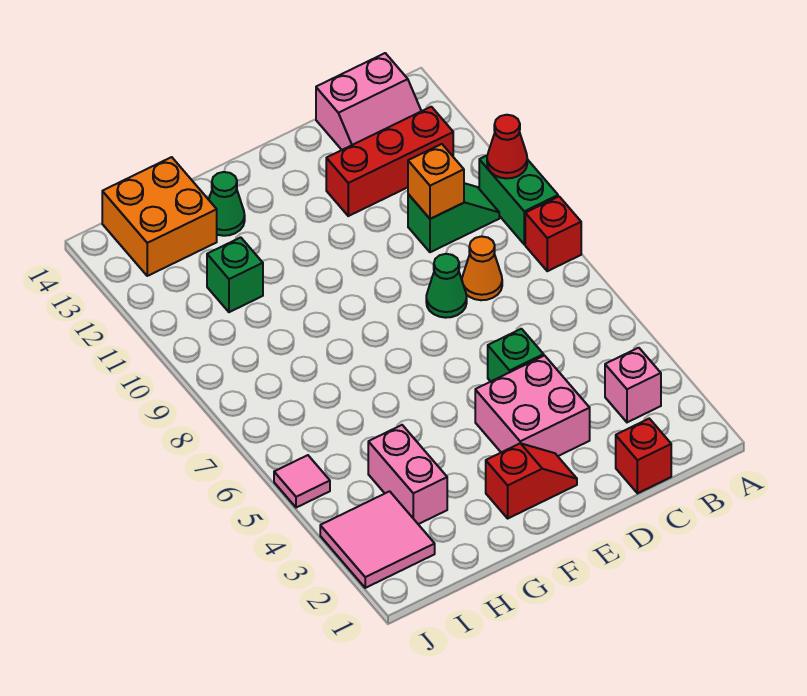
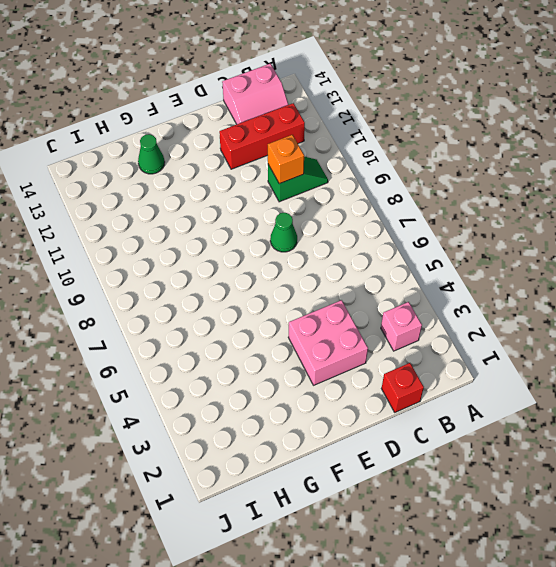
none -> red 1x1 brick [525,197,581,271]
none -> green 1x2 brick [479,156,558,244]
none -> orange 1x1 cone [462,236,502,300]

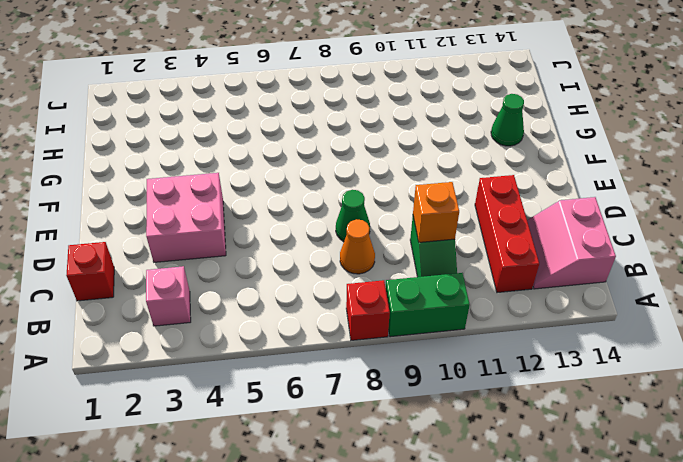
none -> green 1x1 brick [488,329,544,382]
none -> red 1x2 slope [486,443,577,518]
none -> pink 1x2 brick [368,425,447,524]

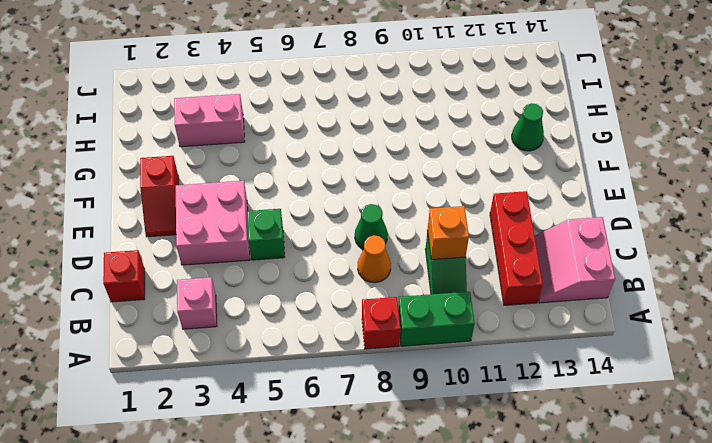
none -> green 1x1 brick [207,237,263,312]
none -> orange 2x2 brick [102,157,217,276]
none -> pink 2x2 tile [320,491,435,588]

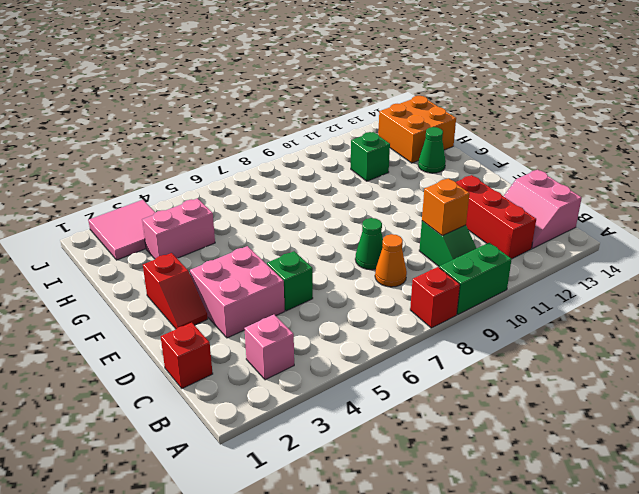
none -> pink 1x1 tile [274,455,330,508]
none -> red 1x1 cone [487,115,527,178]

